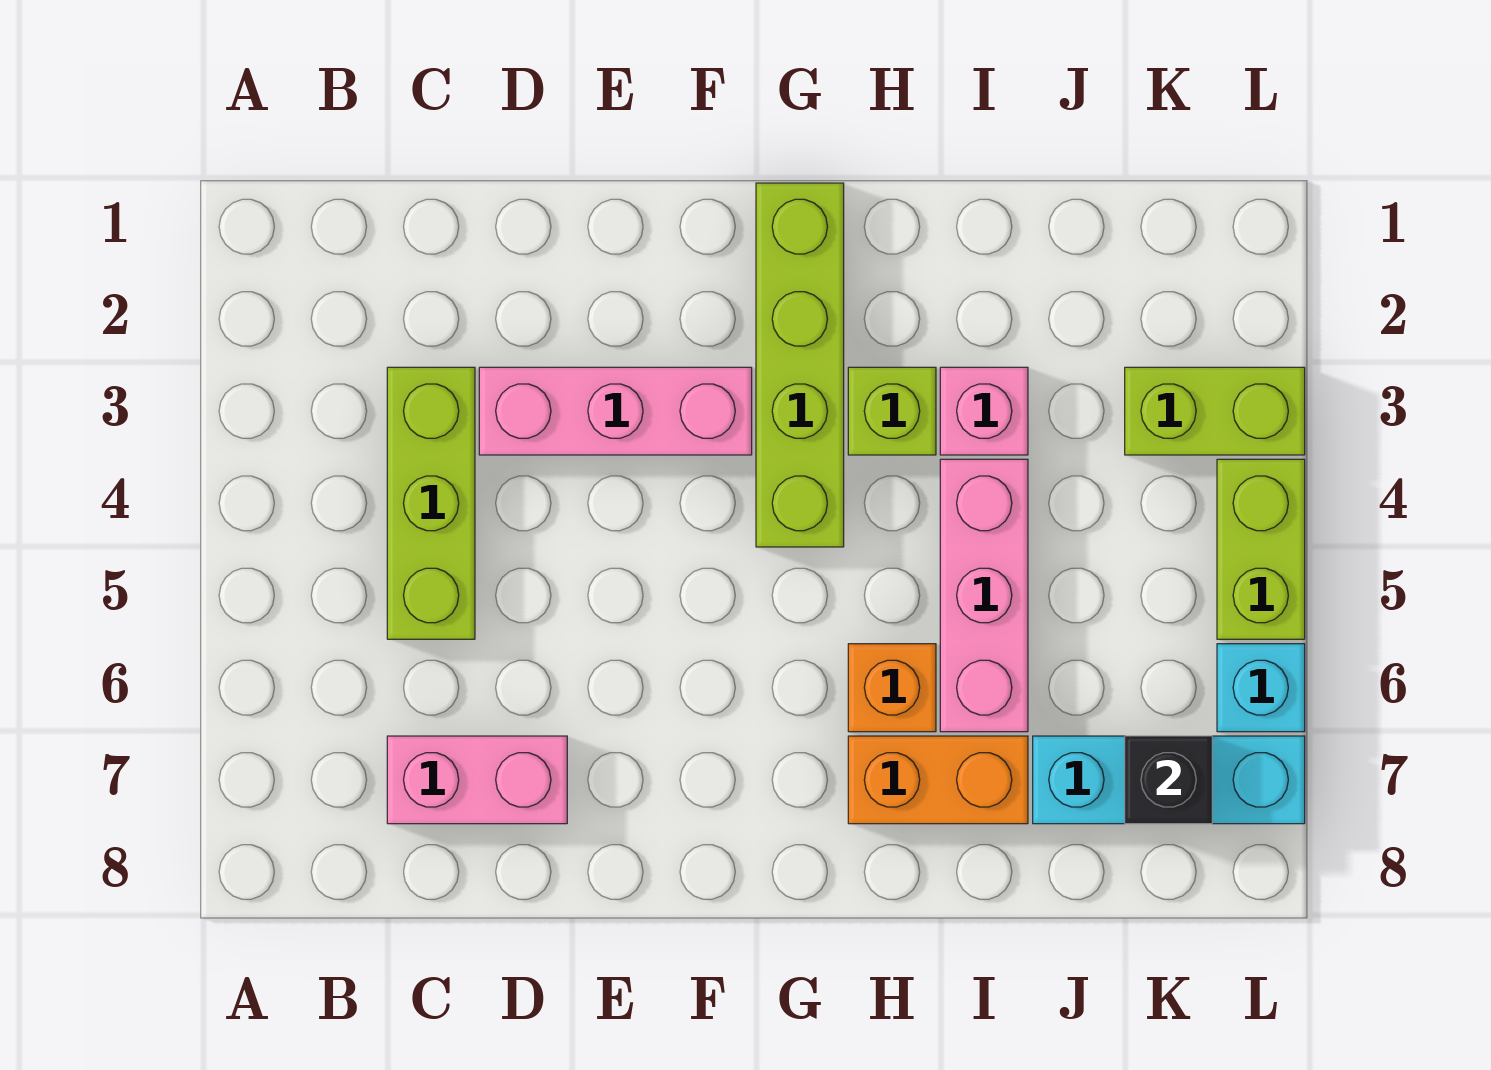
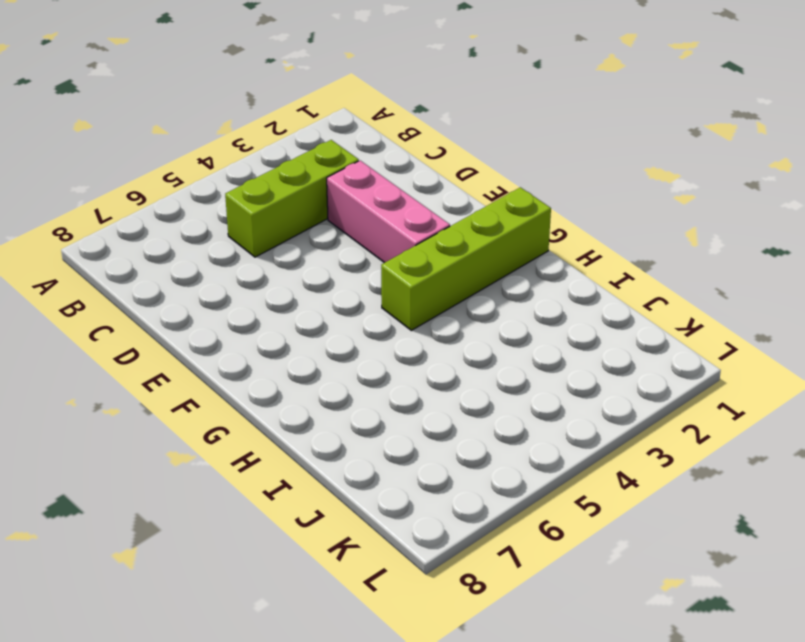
none -> pink 1x2 brick [387,736,567,824]
none -> lime 1x1 brick [848,367,936,455]
none -> orange 1x1 brick [848,644,936,732]

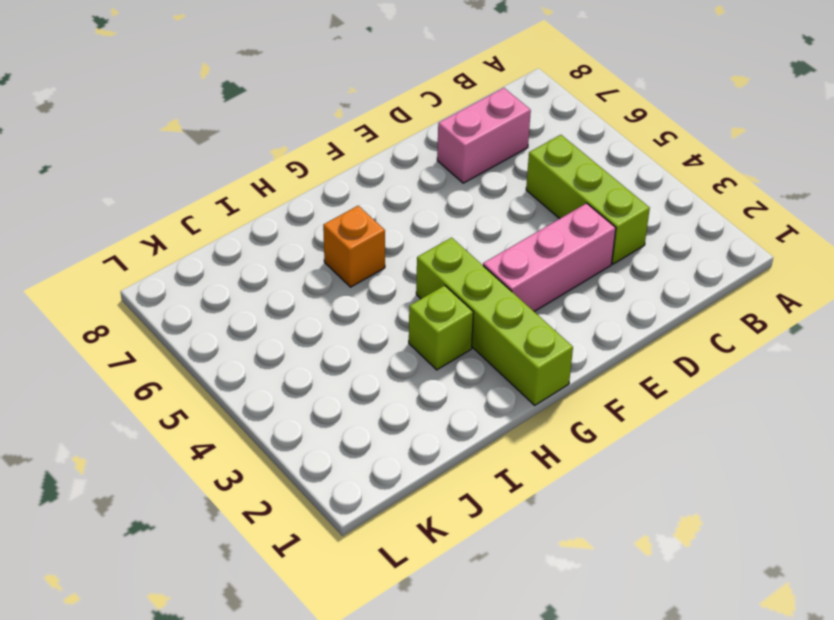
none -> orange 1x2 brick [848,736,1028,824]
none -> pink 1x1 brick [940,367,1028,455]
none -> pink 1x3 brick [940,459,1028,732]

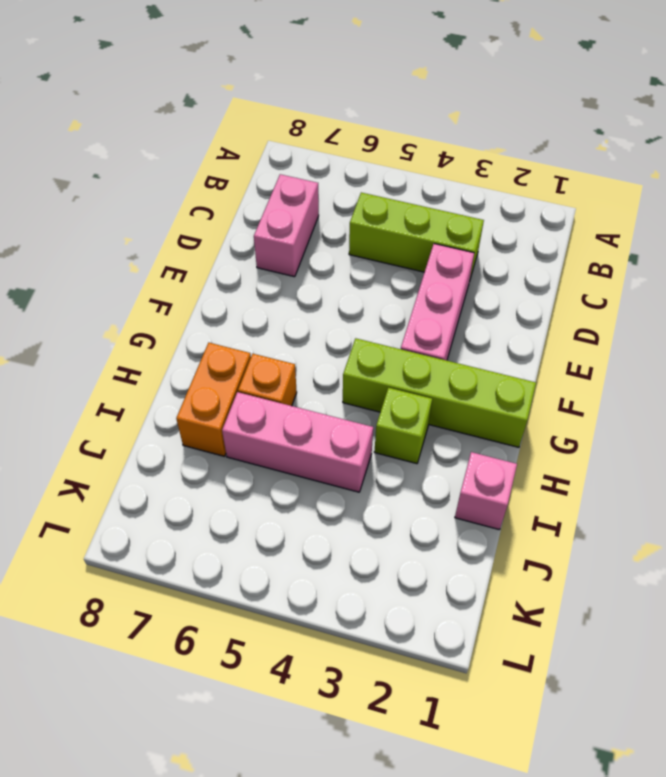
pink 1x1 brick [455,452,517,530] -> pink 1x1 brick moved to [940,367,1028,455]
none -> cyan 1x3 brick [1033,736,1305,824]
none -> lime 1x2 brick [1125,367,1305,455]
none -> lime 1x2 brick [1217,459,1305,639]

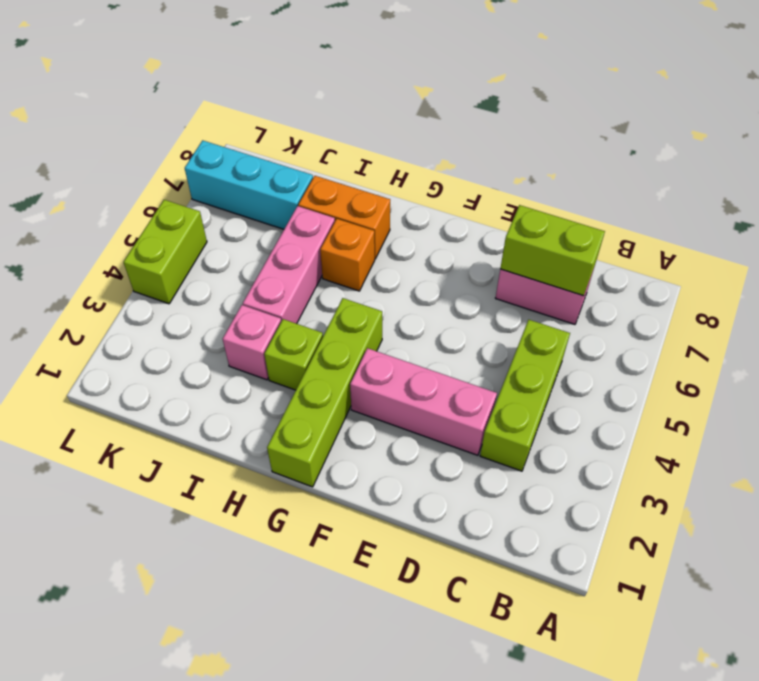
lime 1x2 brick [500,205,605,296] -> lime 1x2 brick moved to [1125,367,1305,455]
none -> cyan 1x1 brick [1217,644,1305,732]
none -> black 1x1 brick [1125,736,1212,824]

